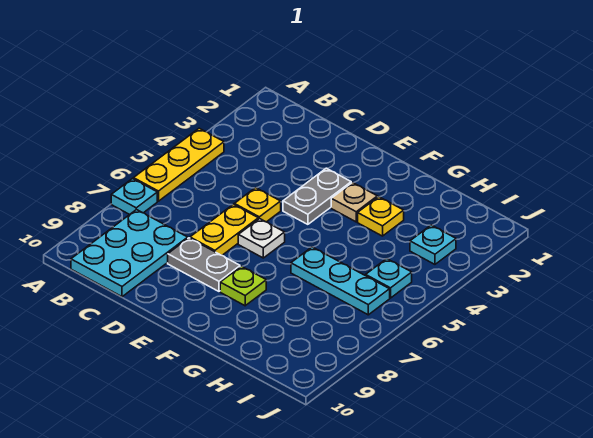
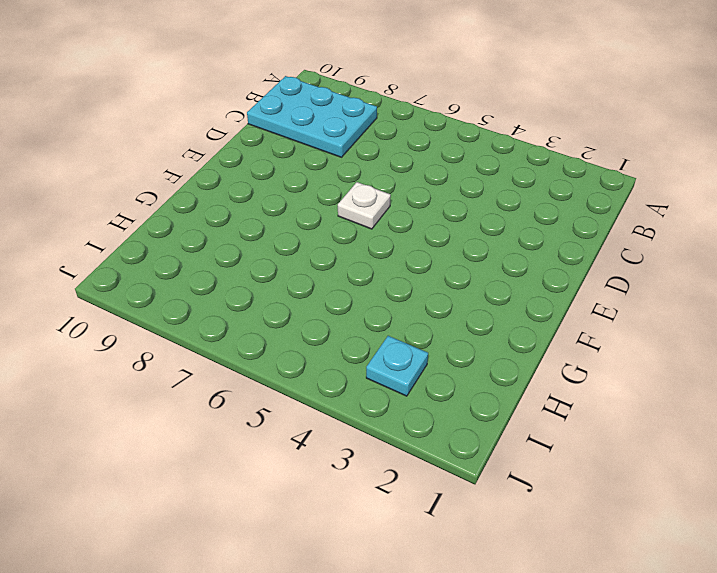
none -> yellow 1x3 plate [134,128,224,201]
none -> cyan 1x1 plate [111,179,157,215]
none -> yellow 1x1 plate [234,188,281,222]

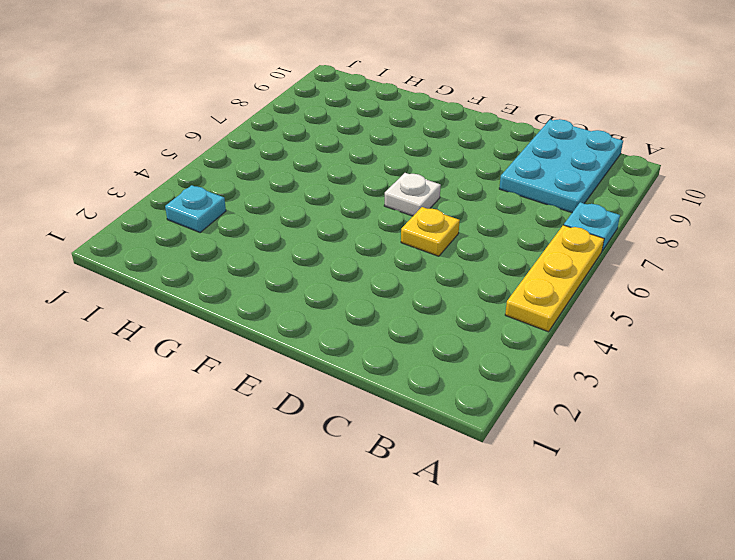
none -> yellow 1x2 plate [190,204,258,255]
none -> grey 1x2 plate [168,238,240,291]
none -> grey 1x2 plate [283,168,351,224]

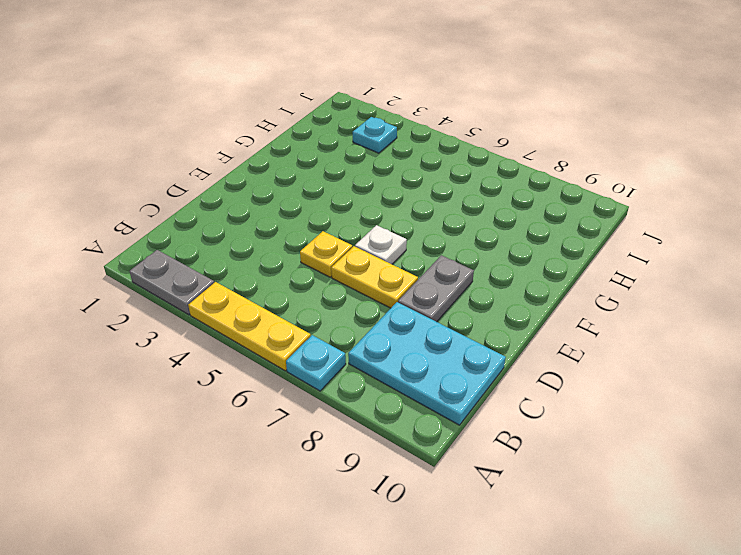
grey 1x2 plate [129,250,214,315] -> grey 1x2 plate moved to [283,168,351,224]
none -> tan 1x1 plate [331,183,377,222]
none -> lime 1x1 plate [220,266,266,306]
none -> yellow 1x1 plate [358,197,404,236]

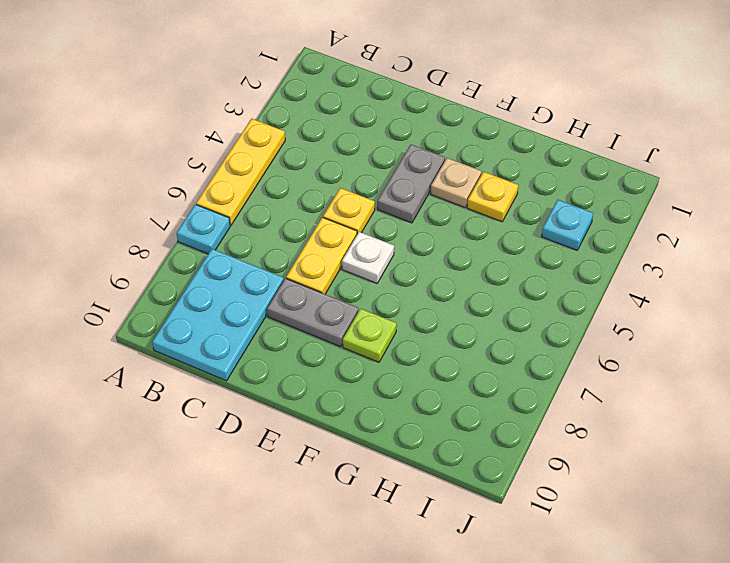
none -> cyan 1x3 plate [291,247,390,315]
none -> cyan 1x1 plate [366,259,412,298]

